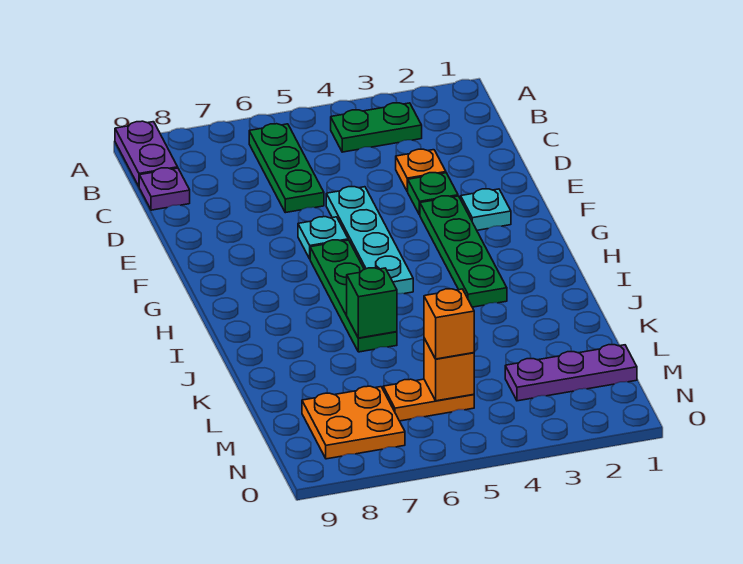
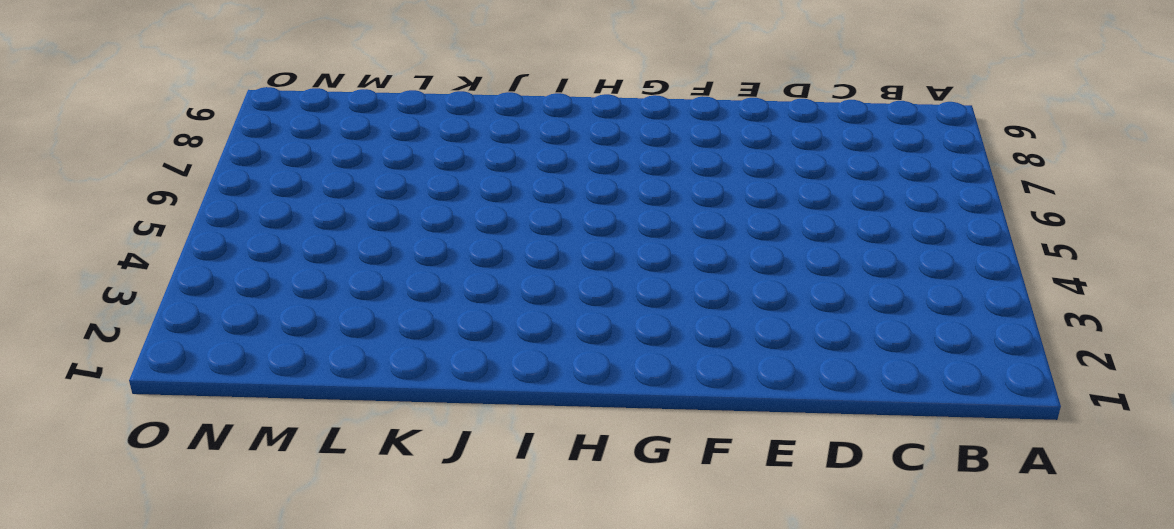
none -> purple 1x2 plate [115,121,178,186]
none -> green 1x2 plate [331,103,422,152]
none -> green 1x3 plate [249,124,324,213]

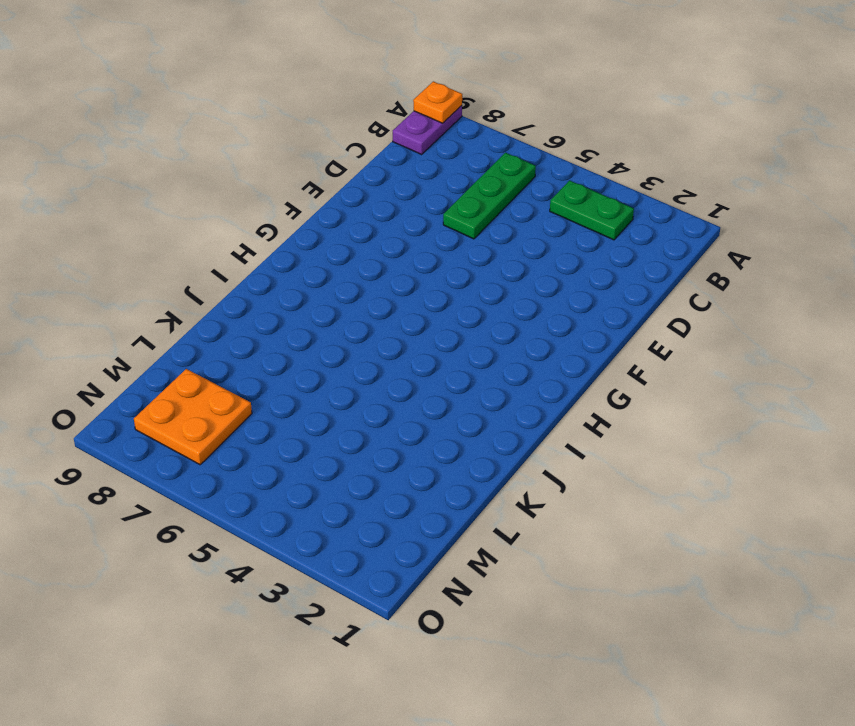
orange 1x1 plate [413,81,462,123] -> orange 1x1 plate moved to [396,149,446,191]
none -> purple 1x1 plate [139,168,190,210]
none -> green 1x1 plate [407,173,458,215]
none -> cyan 1x4 plate [326,186,413,294]

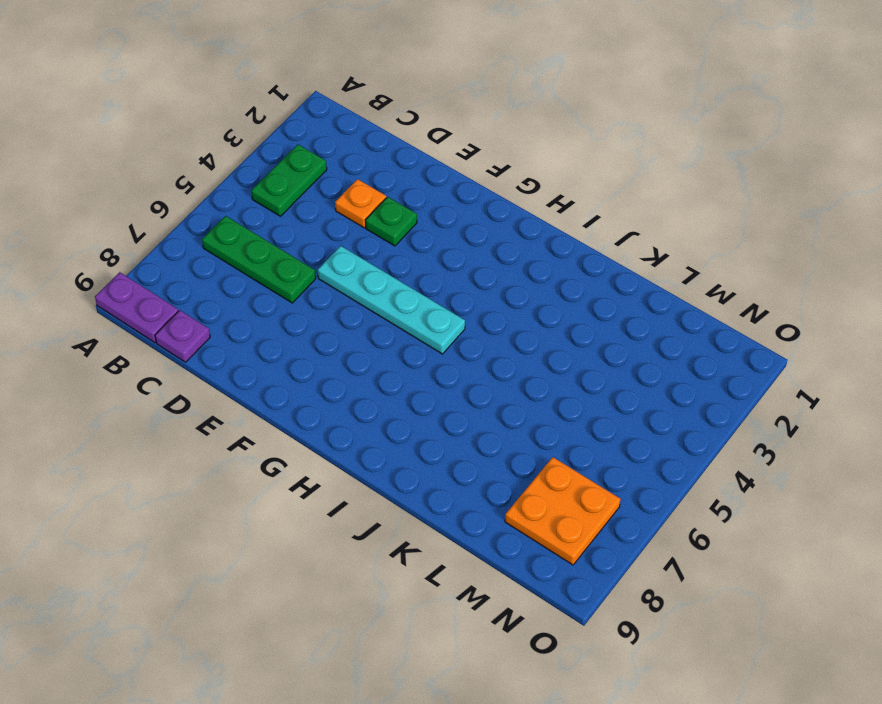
none -> cyan 1x1 plate [461,189,511,230]
none -> green 1x4 plate [420,196,507,307]
none -> cyan 1x1 plate [298,217,348,259]

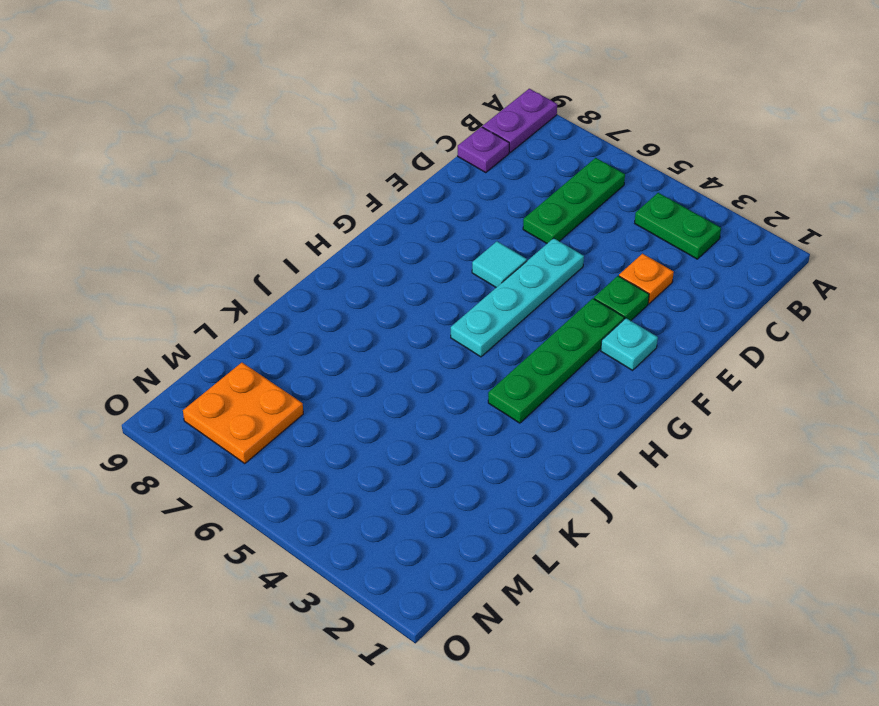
cyan 1x1 tile [472,241,527,287] -> cyan 1x1 plate [298,217,348,259]
none -> green 1x4 plate [310,240,397,352]
none -> purple 1x3 plate [505,345,637,401]
none -> orange 1x2 plate [383,379,474,421]

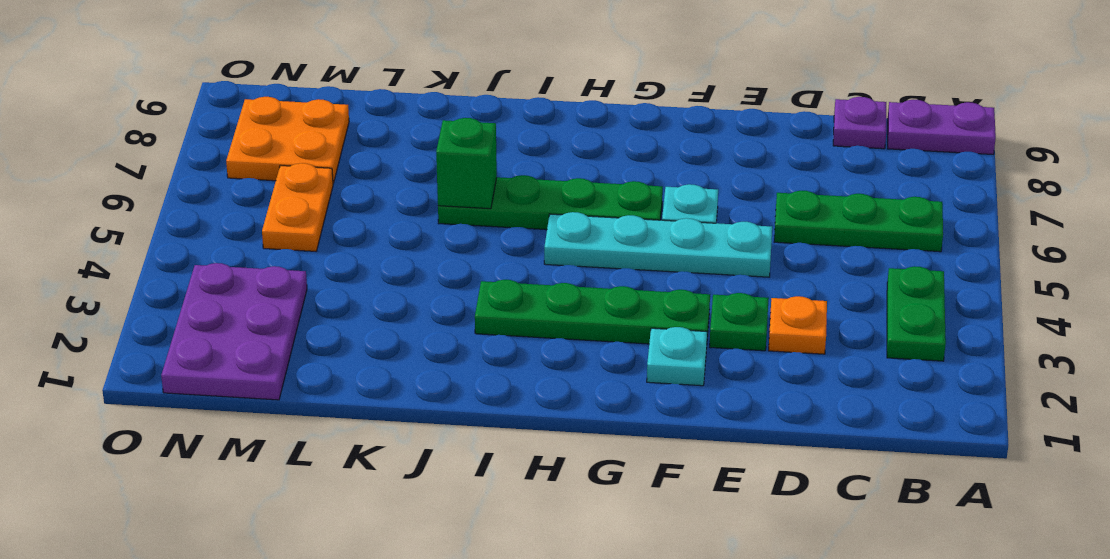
purple 2x3 plate [161,263,307,400] -> purple 1x3 plate [505,345,637,401]
none -> orange 1x1 brick [424,338,474,401]
none -> orange 1x1 brick [424,289,474,359]

